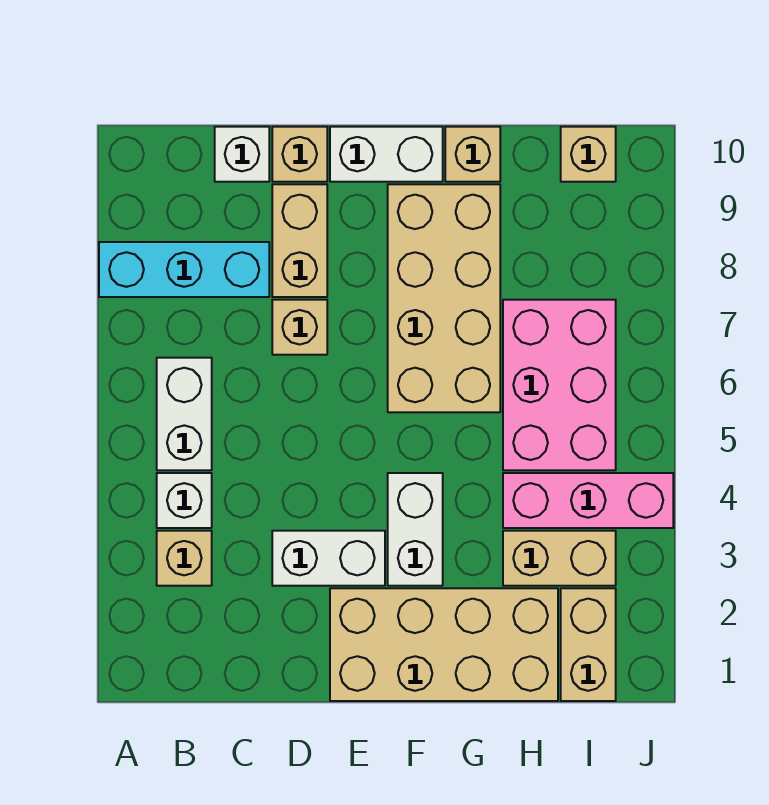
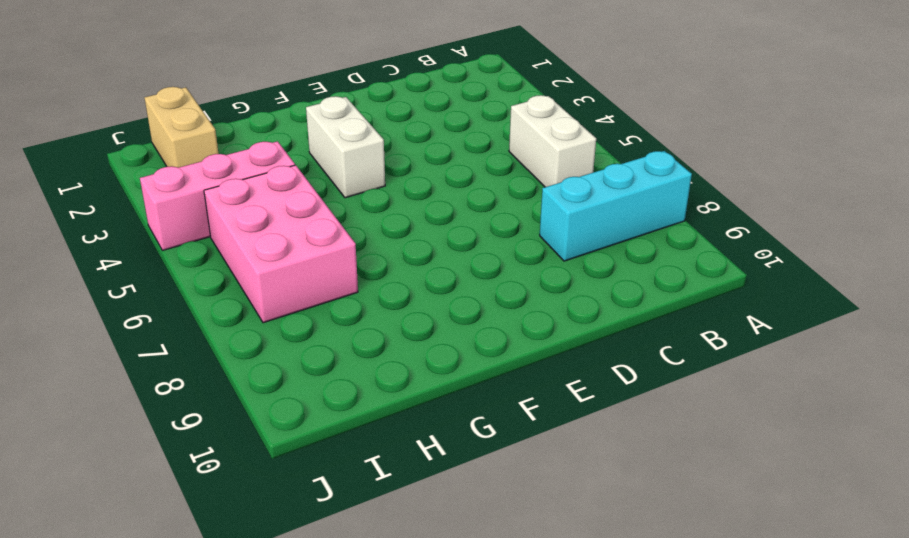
none -> tan 1x1 brick [157,531,212,586]
none -> white 1x1 brick [157,473,212,528]
none -> white 1x1 brick [215,127,269,182]

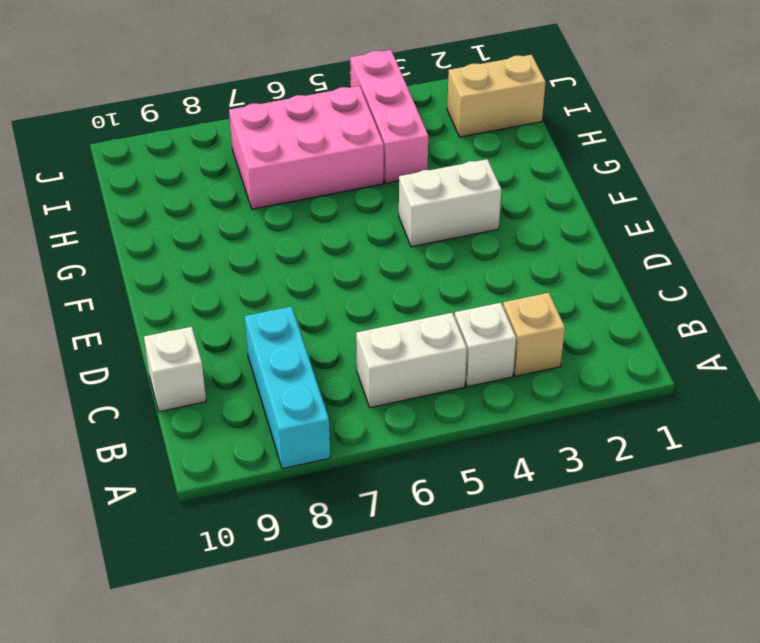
none -> white 1x2 brick [272,531,385,586]
none -> tan 1x1 brick [272,300,327,355]
none -> tan 1x2 brick [272,184,327,297]

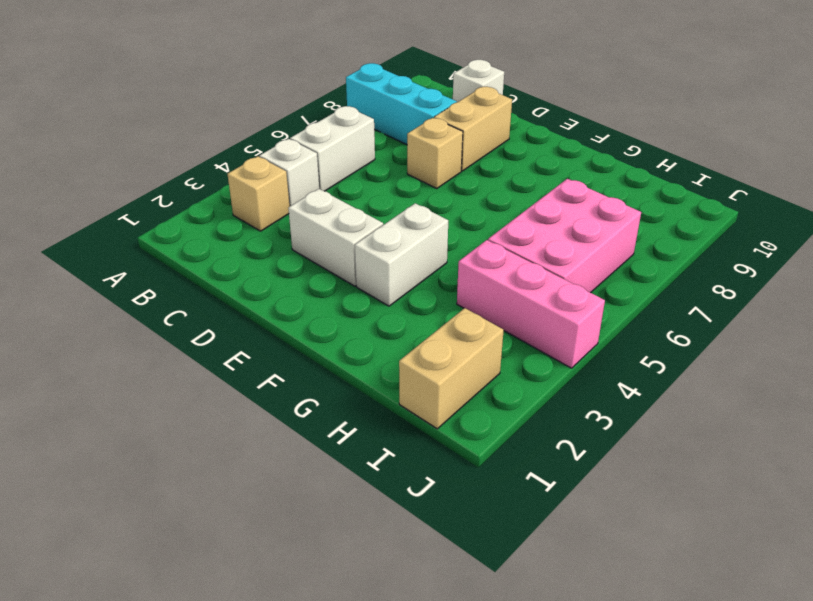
none -> tan 1x1 brick [272,127,327,182]
none -> tan 2x4 brick [330,588,558,701]
none -> white 1x2 brick [330,127,443,182]

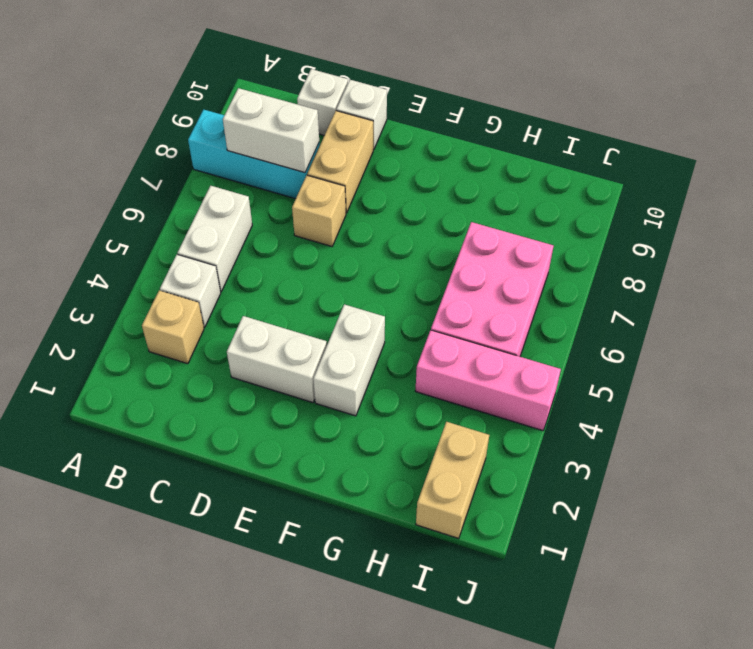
white 1x2 brick [223,88,319,173] -> white 1x2 brick moved to [330,127,443,182]
white 1x1 brick [336,80,387,149] -> tan 1x1 brick [272,127,327,182]
none -> tan 2x4 brick [330,588,558,701]
none -> tan 2x4 brick [388,184,500,412]
none -> tan 1x1 brick [445,127,500,182]

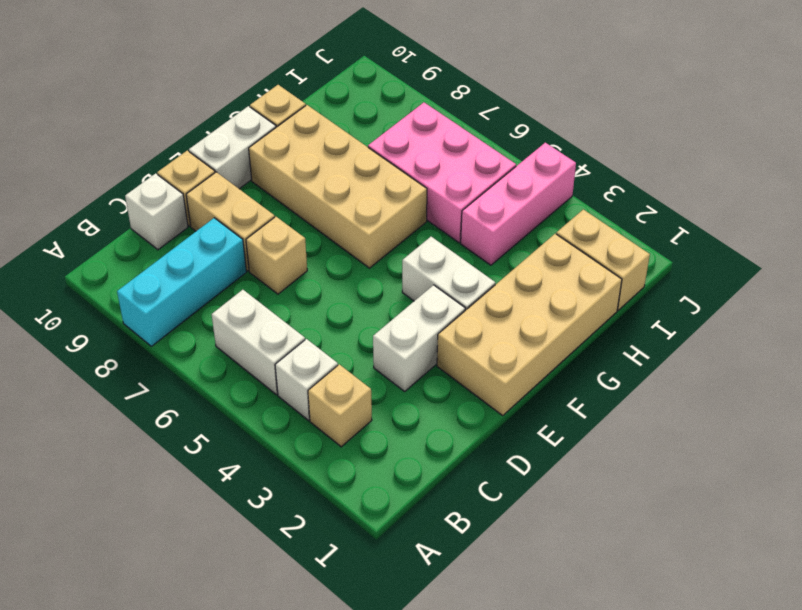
none -> tan 1x2 brick [503,531,616,586]
none -> tan 1x1 brick [561,127,616,182]

